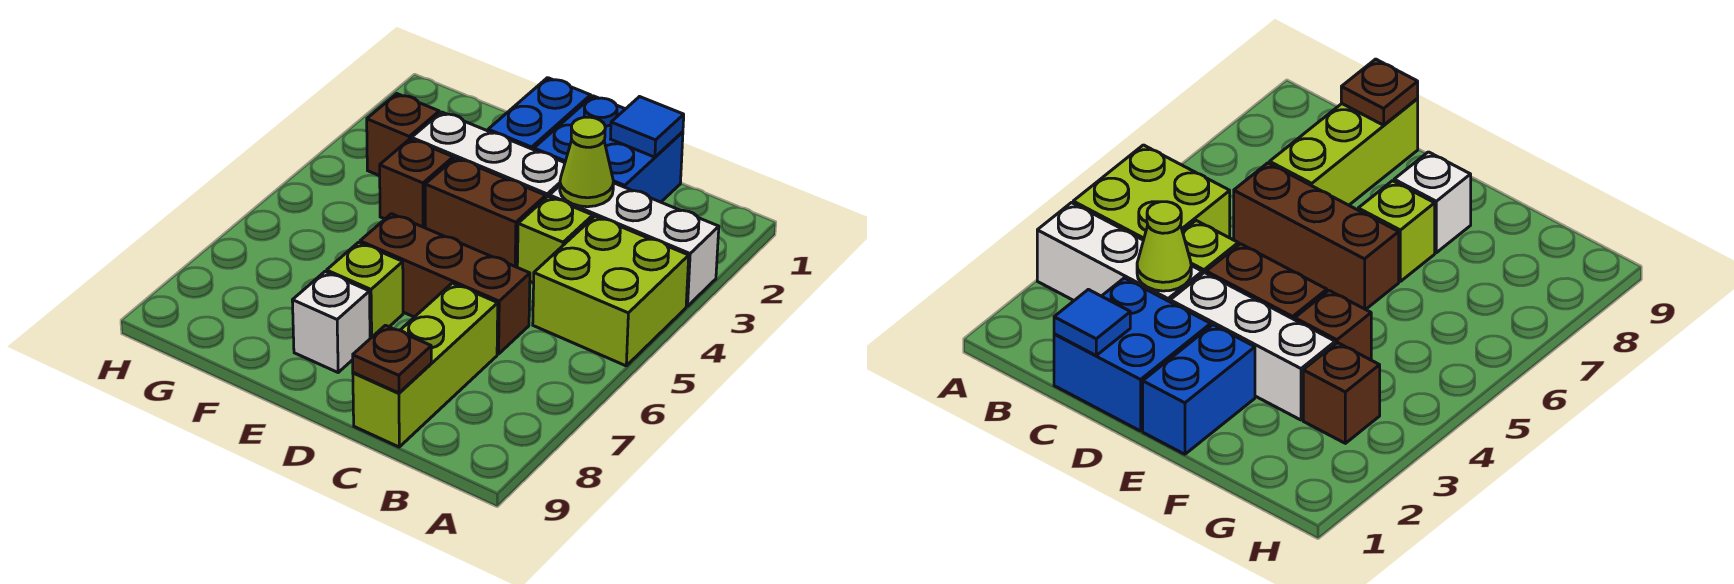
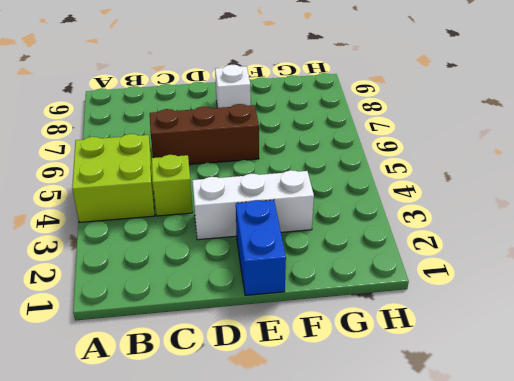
none -> white 1x3 brick [549,183,719,306]
none -> blue 2x2 brick [534,96,683,202]
none -> lime 1x3 brick [353,283,498,447]

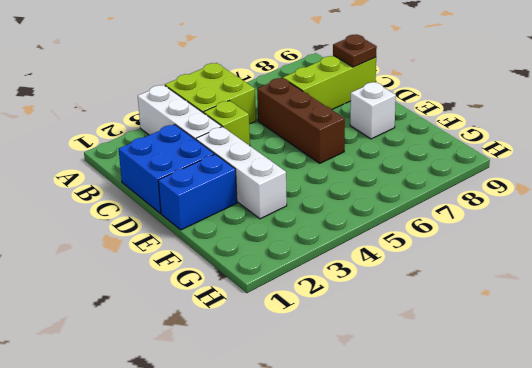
none -> brown 1x2 brick [425,158,546,267]
none -> lime 1x1 brick [327,242,403,339]
none -> brown 1x1 brick [380,139,453,228]

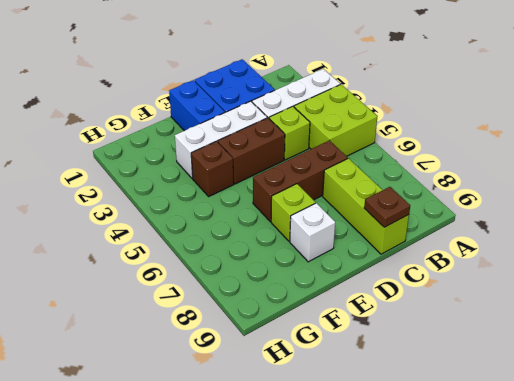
none -> brown 1x1 brick [367,94,439,176]
none -> blue 1x1 tile [611,97,684,157]
none -> lime 1x1 cone [560,117,613,207]

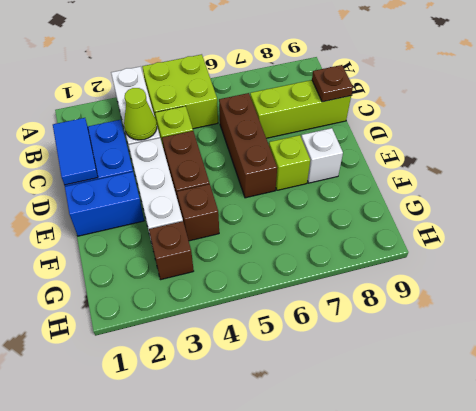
blue 1x2 tile [53,118,98,185] -> blue 1x1 tile [611,97,684,157]

